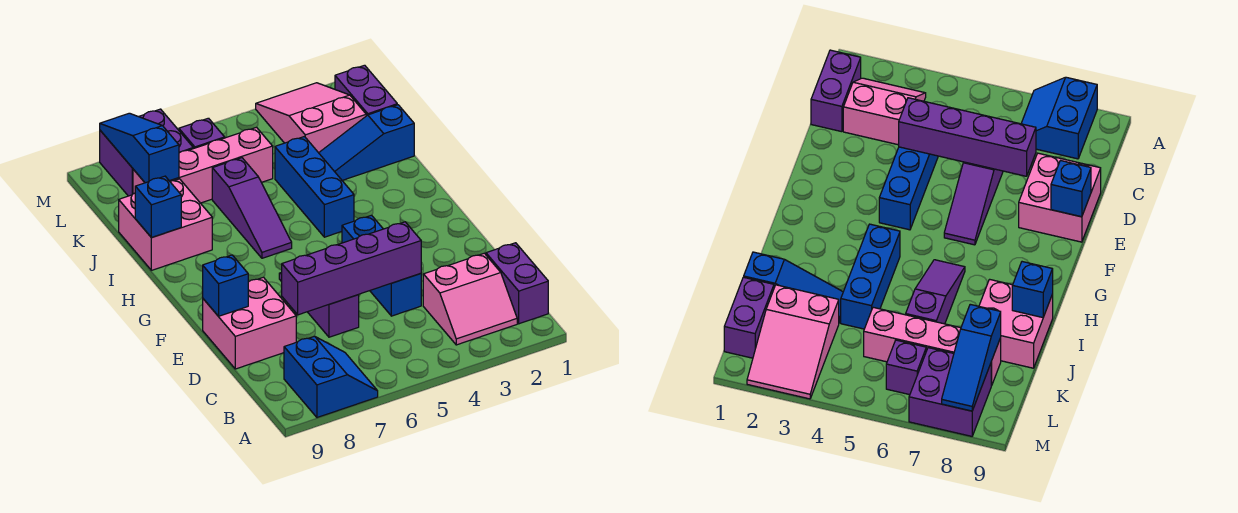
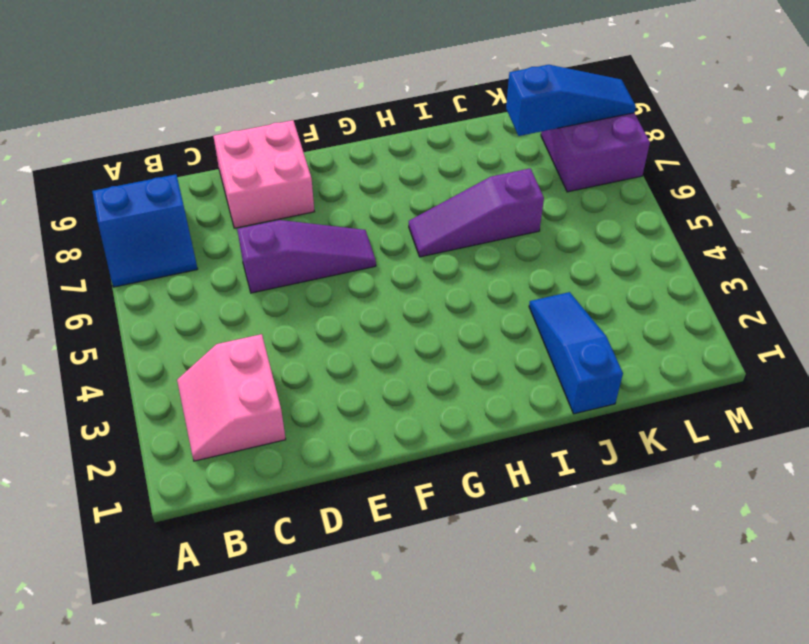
none -> purple 1x2 brick [486,243,548,324]
none -> blue 1x3 brick [342,215,421,316]
none -> blue 1x3 brick [275,137,354,237]

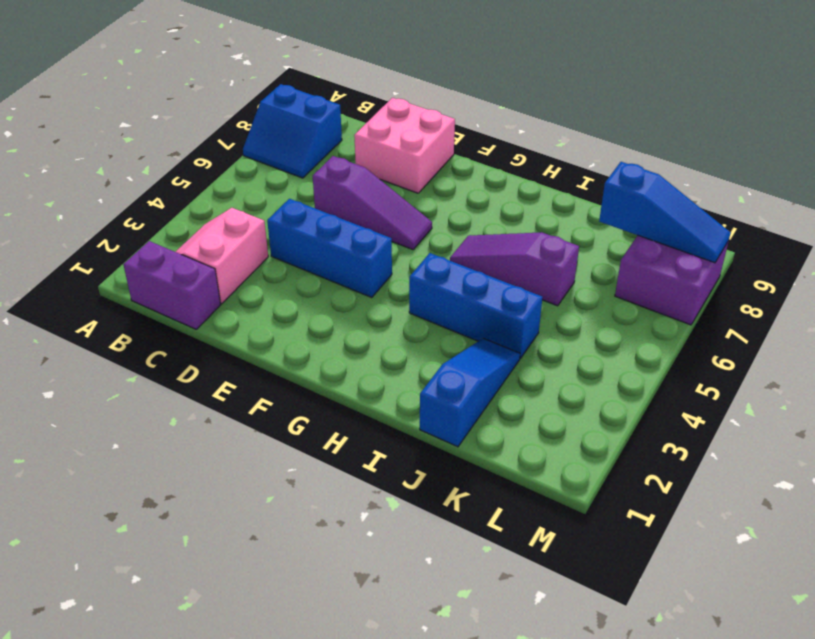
none -> pink 2x2 brick [119,179,212,270]
none -> purple 1x2 brick [335,65,397,116]
none -> pink 2x3 slope [256,83,366,153]

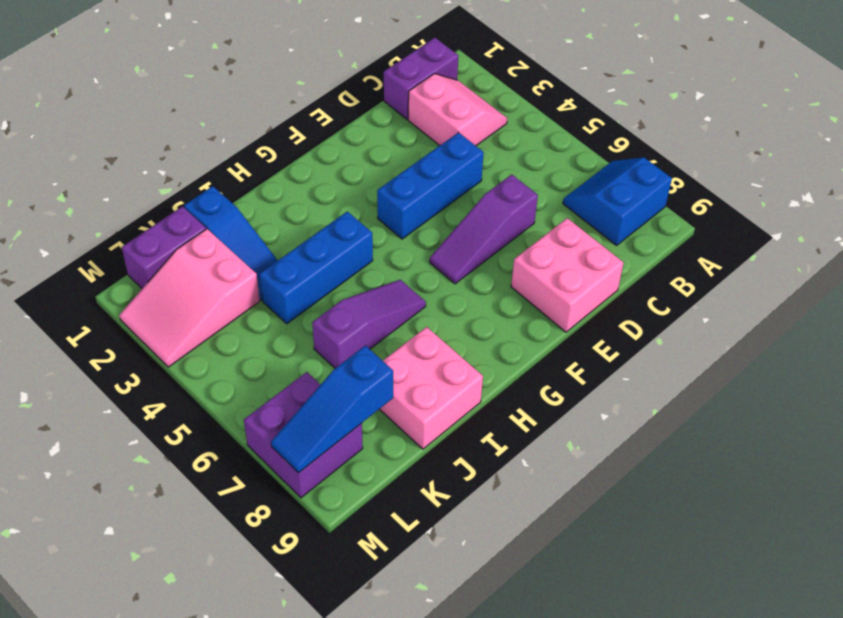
none -> pink 1x4 brick [133,127,273,203]
none -> purple 1x1 brick [179,118,225,149]
none -> purple 1x4 brick [282,222,421,315]

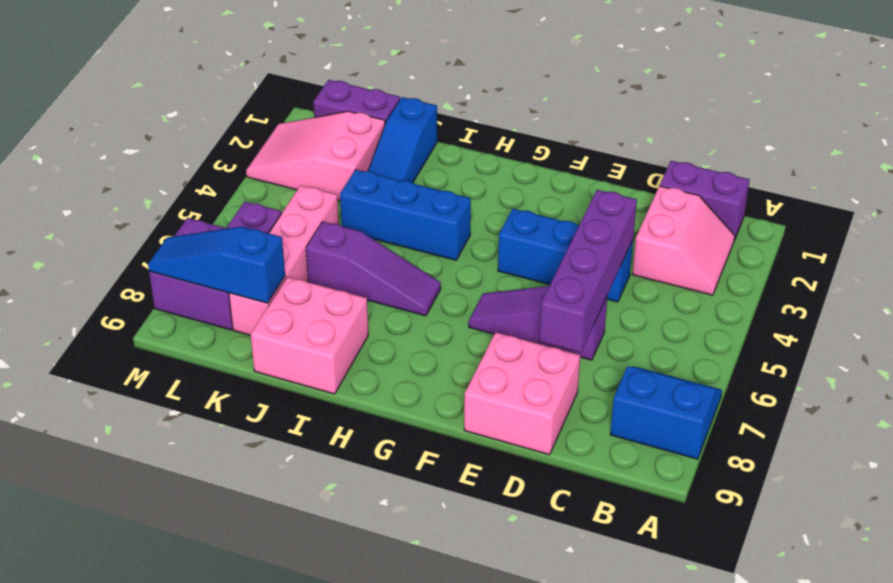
none -> blue 1x1 brick [203,255,248,316]
none -> blue 1x1 brick [135,176,181,238]

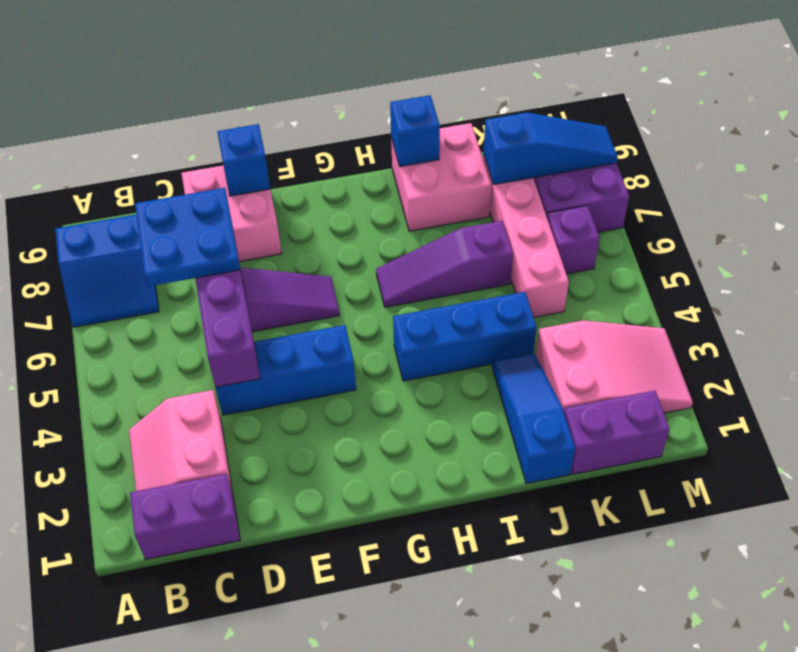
blue 2x2 plate [135,188,240,286] -> none

